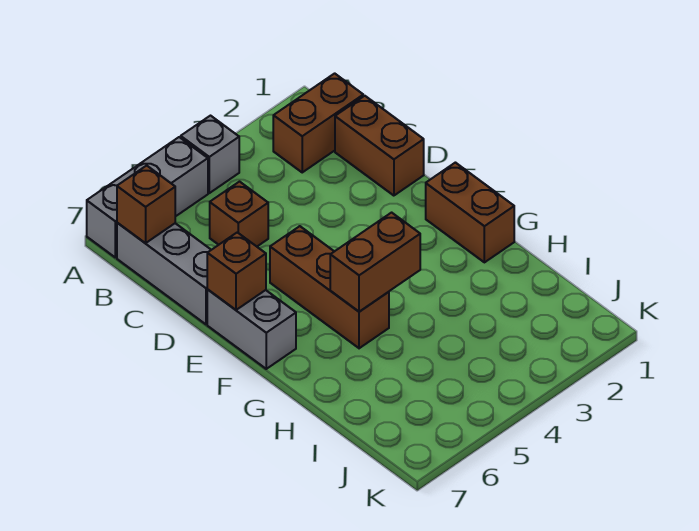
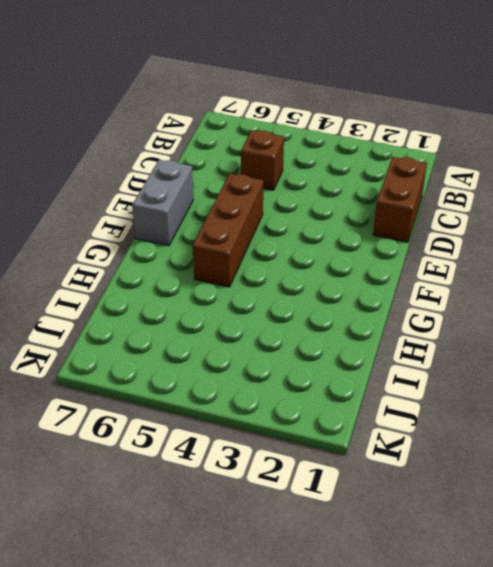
none -> grey 1x1 brick [181,116,239,193]
none -> grey 1x3 brick [87,137,208,257]
none -> brown 1x2 brick [273,73,363,172]

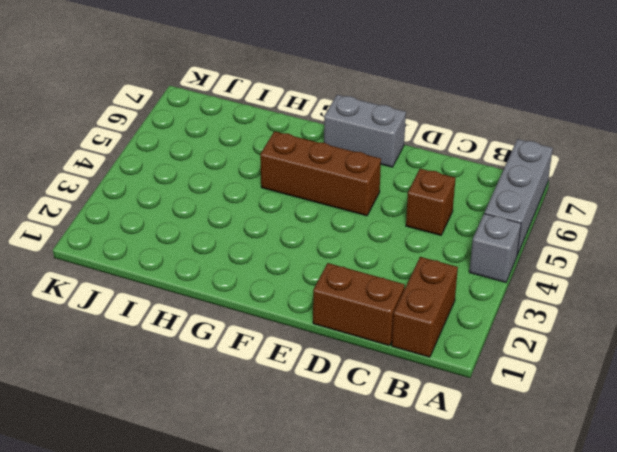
none -> grey 1x3 brick [117,223,211,324]
none -> brown 1x2 brick [426,163,514,262]
none -> brown 1x1 brick [117,166,175,243]

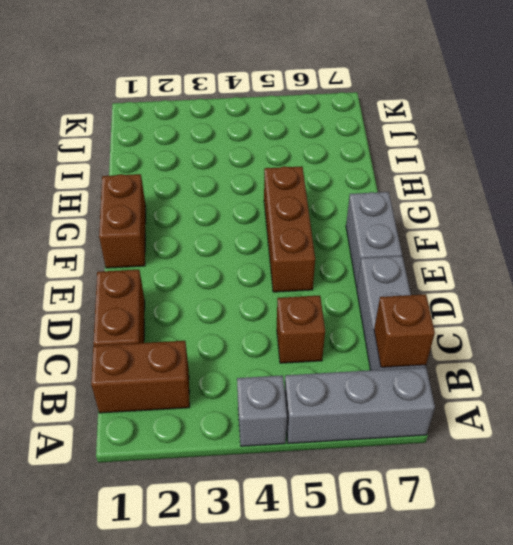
none -> brown 1x1 brick [207,232,266,310]
none -> brown 1x2 brick [330,213,420,312]

